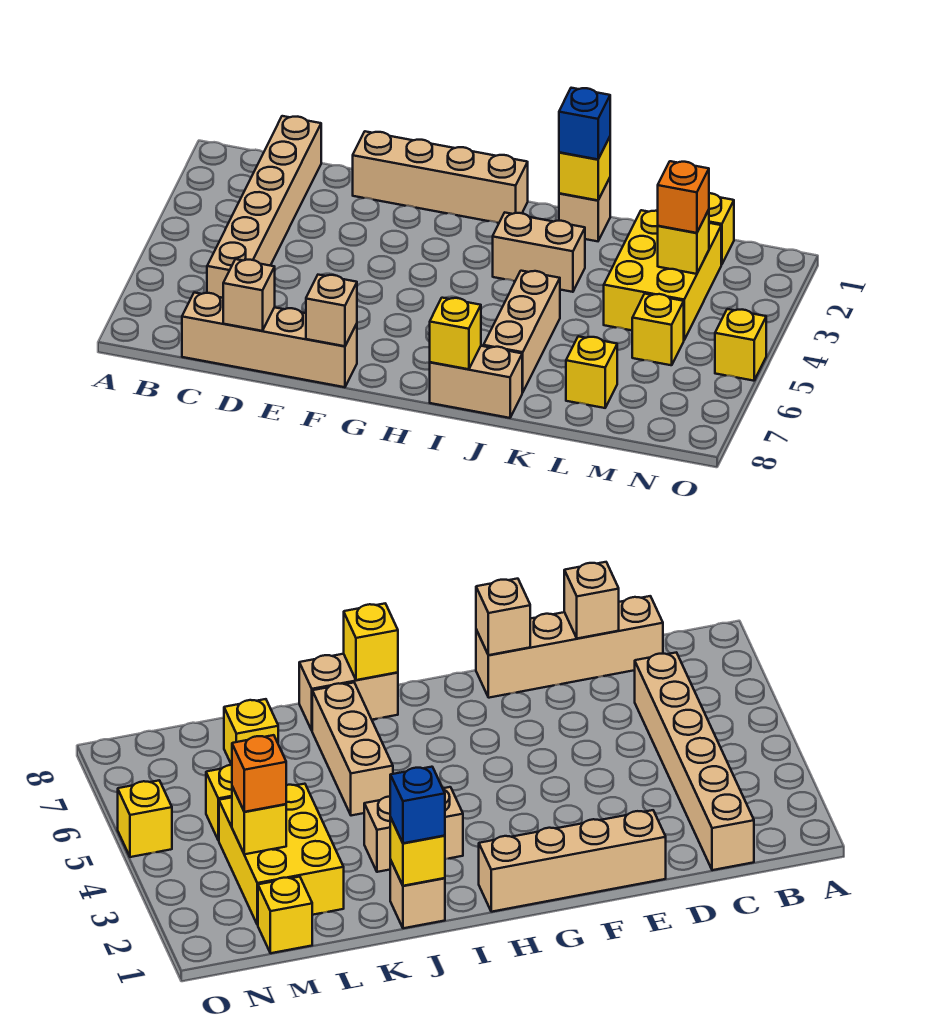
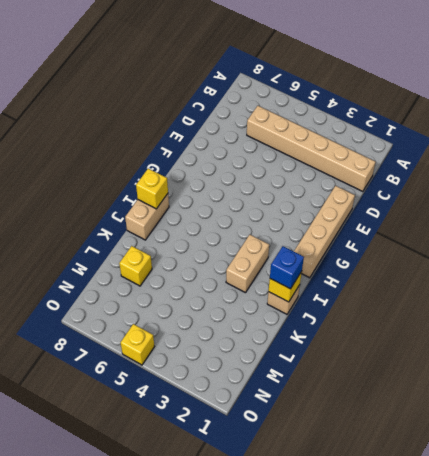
none -> tan 1x4 brick [182,293,357,387]
none -> tan 1x3 brick [484,271,560,392]
none -> yellow 2x3 brick [604,210,721,340]

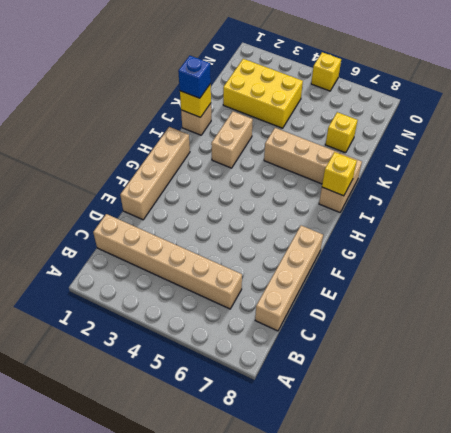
none -> yellow 1x1 brick [709,193,734,264]
none -> yellow 1x1 brick [632,294,684,365]
none -> tan 1x1 brick [223,259,275,331]

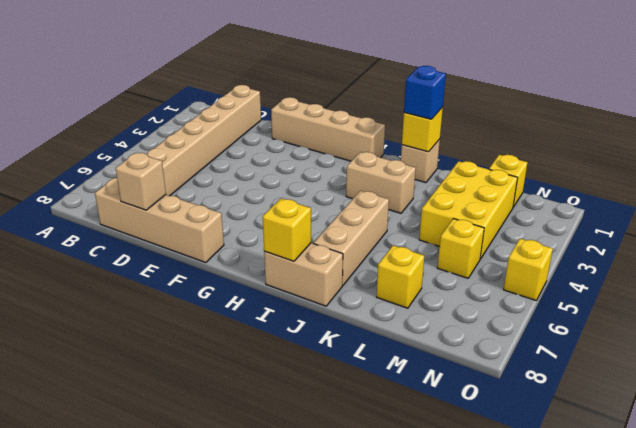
none -> tan 1x1 brick [306,275,357,346]
none -> yellow 1x1 brick [658,210,709,274]
none -> orange 1x1 brick [658,161,709,233]

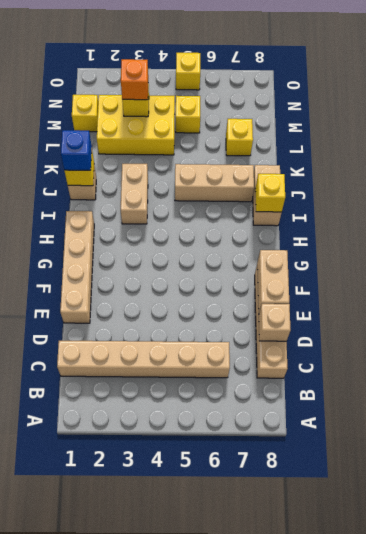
tan 1x2 brick [257,250,289,312] -> tan 1x1 brick [306,275,357,346]

